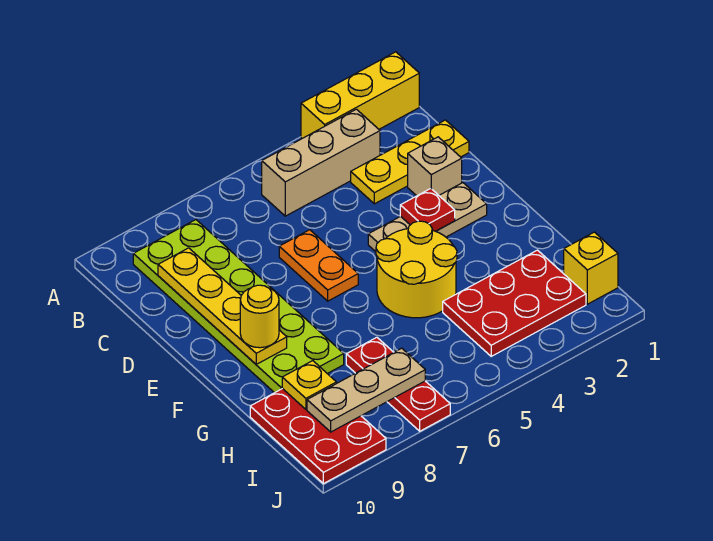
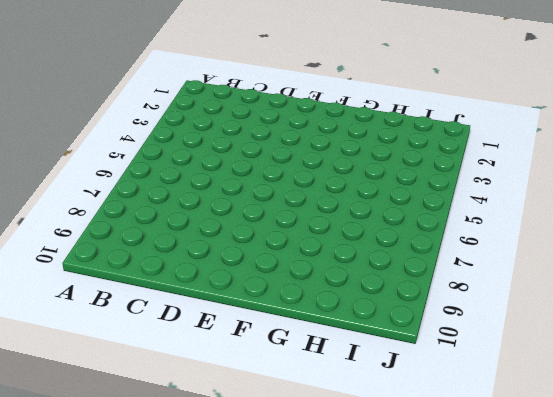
none -> yellow 1x3 brick [301,52,419,138]
none -> tan 1x3 brick [262,109,380,216]
none -> lime 2x6 plate [133,220,344,393]

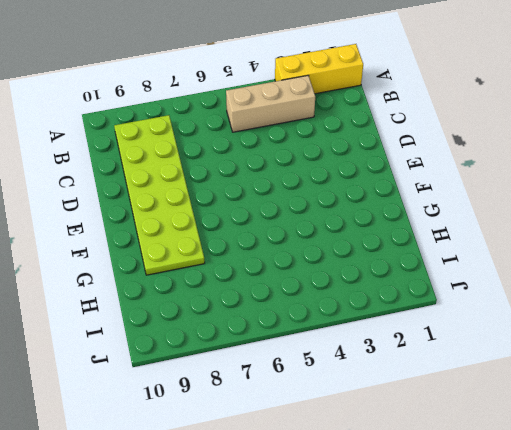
none -> yellow 1x3 plate [351,120,469,204]
none -> tan 1x1 brick [408,137,462,196]
none -> orange 1x2 plate [279,230,358,301]

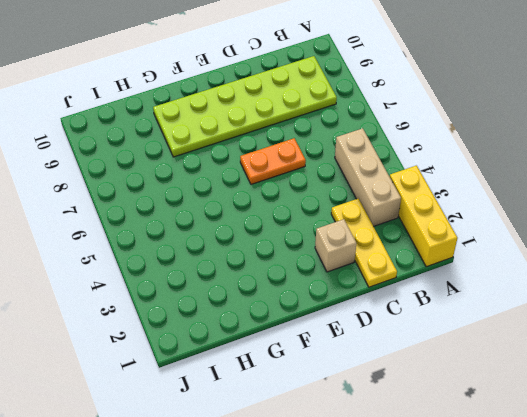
none -> tan 1x3 plate [368,183,487,252]
none -> yellow 2x2 round brick [376,221,457,318]
none -> red 2x3 plate [443,250,586,356]

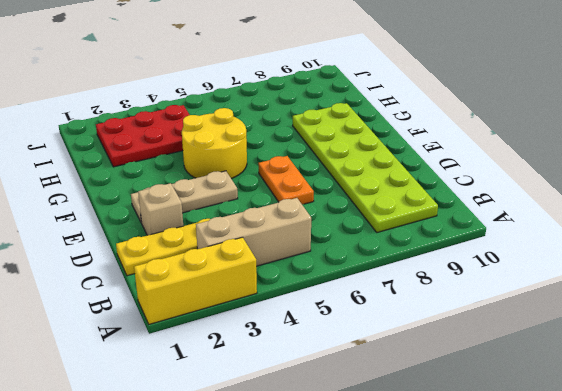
none -> red 1x3 plate [346,337,450,431]
none -> red 2x3 plate [250,388,386,484]
none -> yellow 1x1 brick [564,232,618,304]

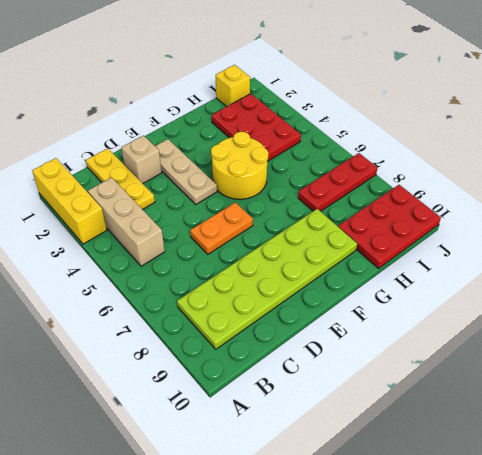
none -> yellow 1x4 plate [158,248,287,364]
none -> red 1x1 plate [400,189,455,231]
none -> yellow 1x1 plate [282,361,336,409]

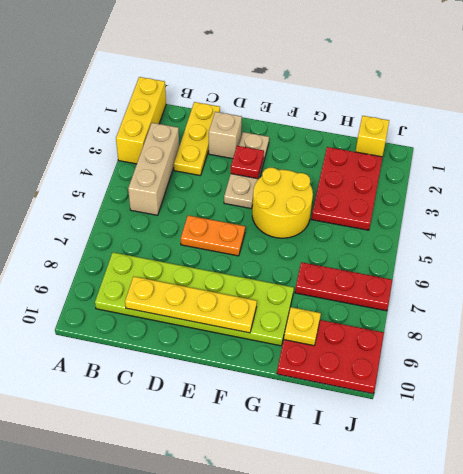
none -> tan 1x3 plate [307,348,425,432]
none -> yellow 1x1 round brick [240,285,279,348]

